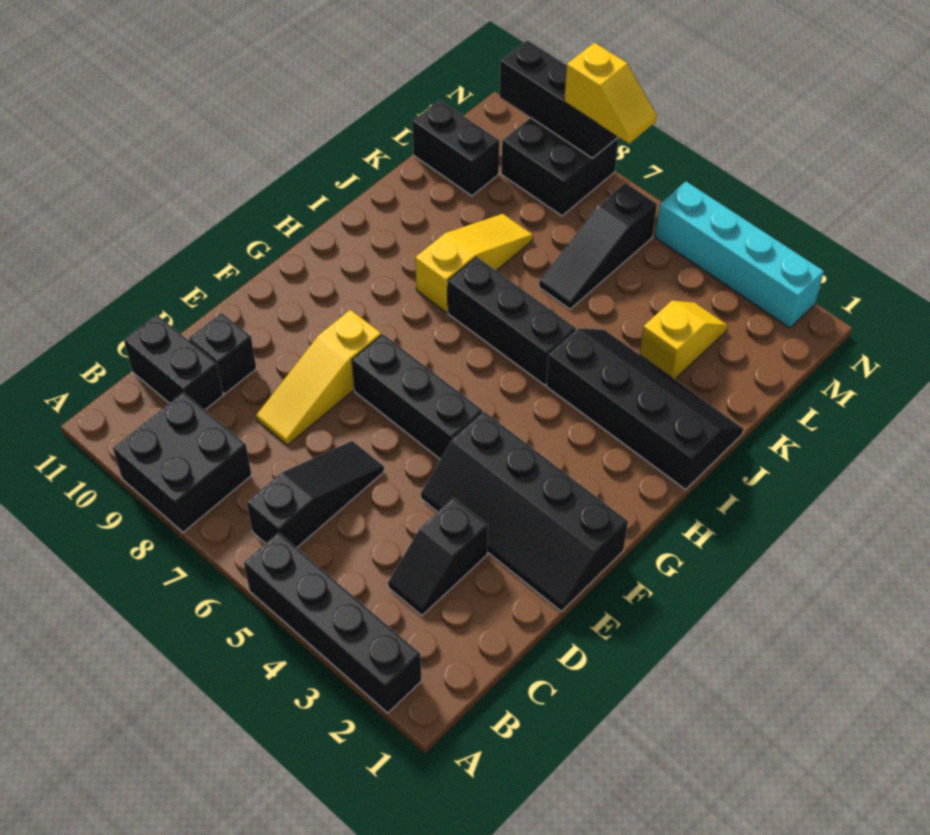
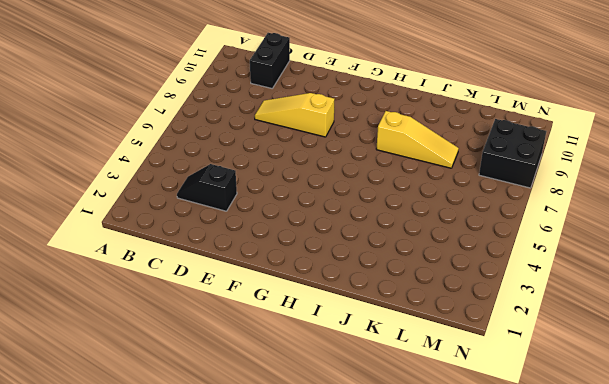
none -> black 1x4 brick [244,533,422,713]
none -> black 2x2 brick [113,392,252,532]
none -> black 1x3 slope [247,441,384,548]

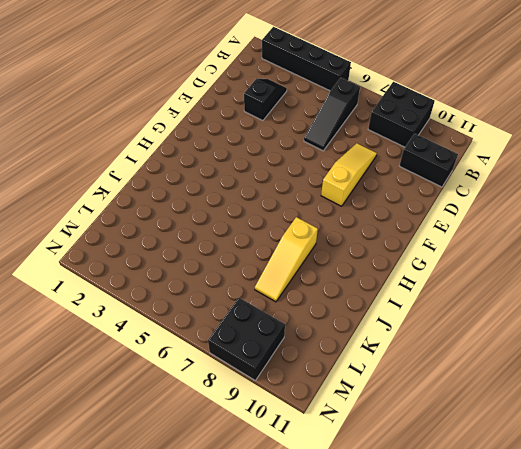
none -> black 1x1 brick [189,313,256,394]
none -> black 2x4 slope [421,412,628,611]
none -> black 1x3 brick [352,334,482,459]

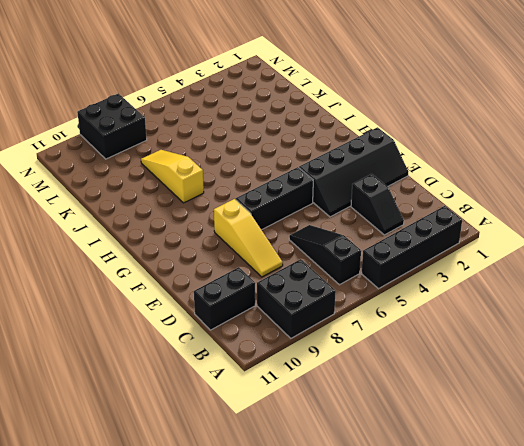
none -> black 1x1 brick [189,313,256,394]
none -> black 2x4 slope [546,328,743,489]
none -> black 1x3 brick [448,257,576,385]

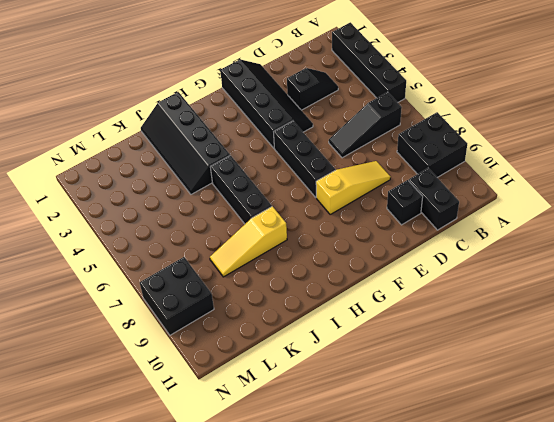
none -> yellow 1x2 slope [640,300,728,379]
none -> black 1x3 slope [539,183,657,309]
none -> black 1x2 brick [412,100,499,196]

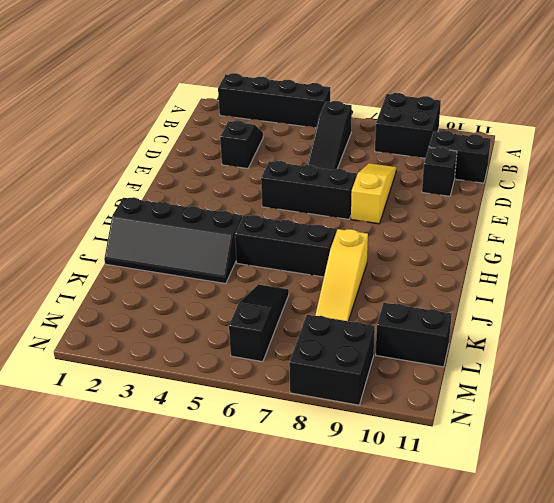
none -> black 2x4 slope [421,412,628,611]
none -> yellow 1x2 slope [640,300,728,379]
none -> cyan 1x4 brick [655,182,824,328]

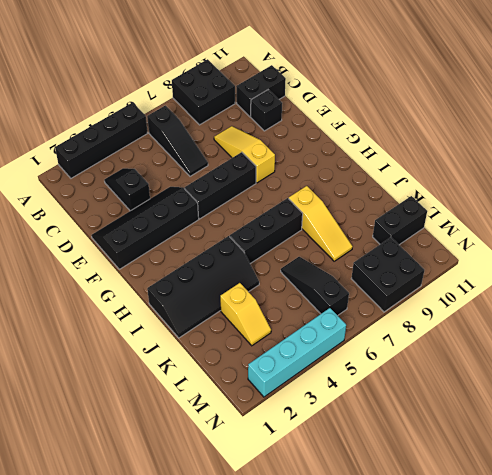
none -> black 1x3 brick [500,40,618,158]
none -> yellow 1x2 slope [564,43,657,144]

